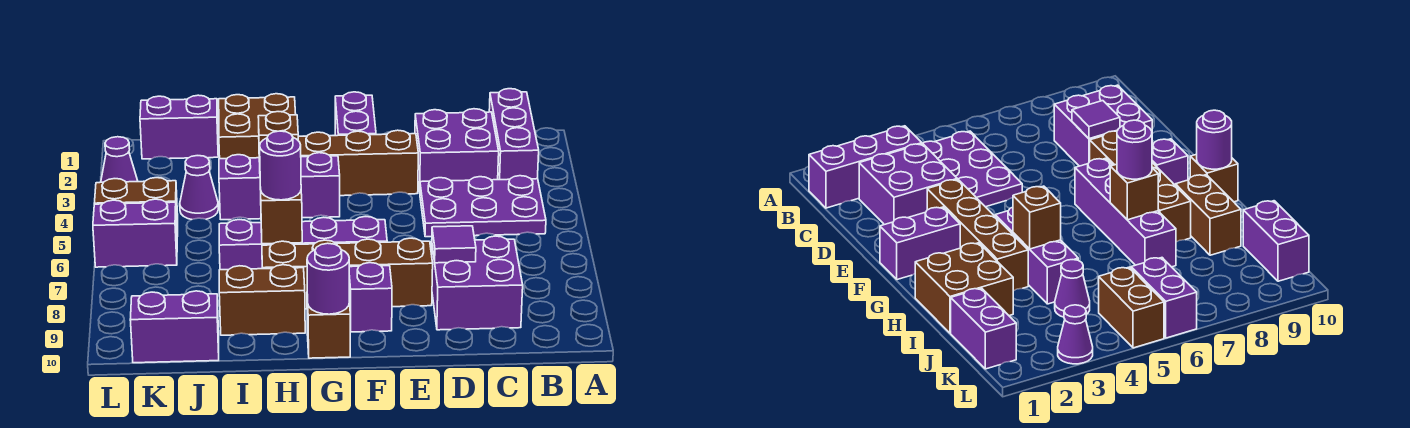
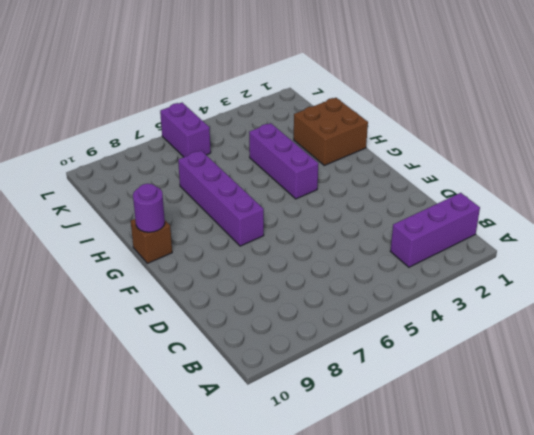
none -> purple 2x3 plate [420,176,546,237]
none -> purple 2x2 brick [415,109,499,192]
none -> purple 2x2 brick [432,236,523,330]

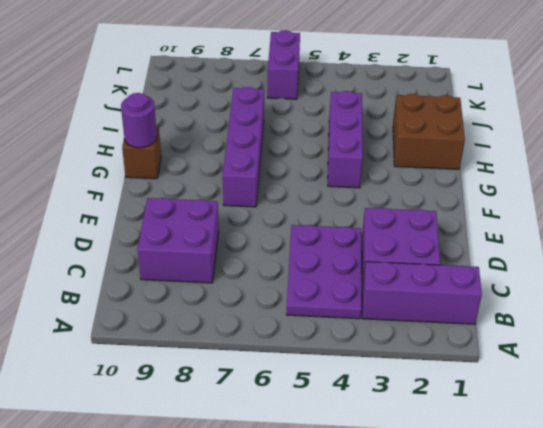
none -> brown 1x4 brick [298,130,418,196]
none -> brown 1x4 brick [262,238,433,309]
none -> purple 1x2 brick [335,92,376,136]

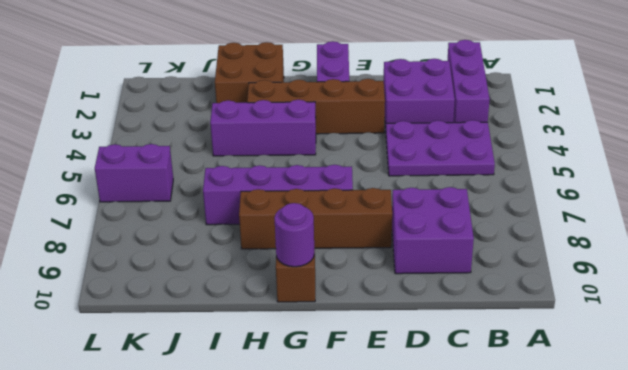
none -> purple 1x1 brick [349,263,392,332]
none -> brown 1x2 brick [219,265,305,335]
none -> purple 1x2 brick [140,95,218,159]

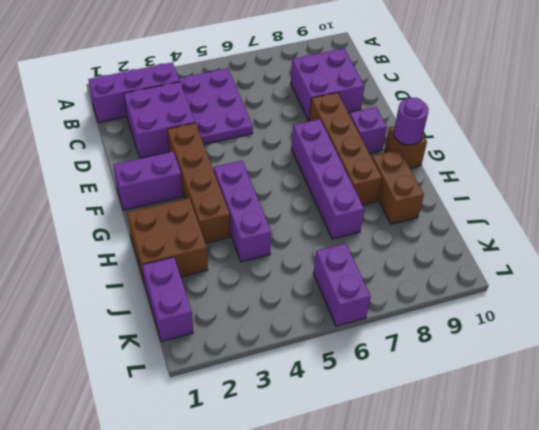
none -> purple 1x1 cone [180,156,218,219]
none -> purple 1x2 brick [130,291,219,363]
none -> brown 1x2 brick [94,178,178,237]

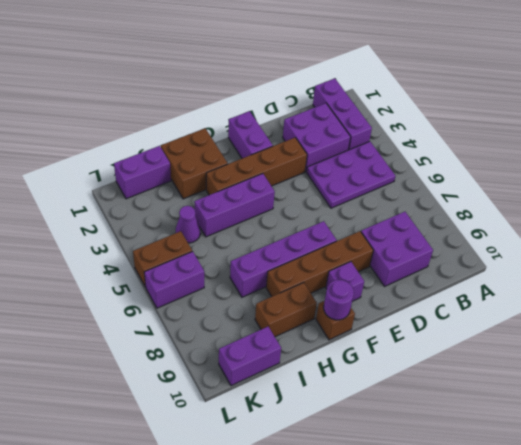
none -> purple 1x1 cone [101,137,138,182]
none -> purple 1x1 tile [432,226,476,263]
none -> brown 1x1 brick [258,112,298,162]

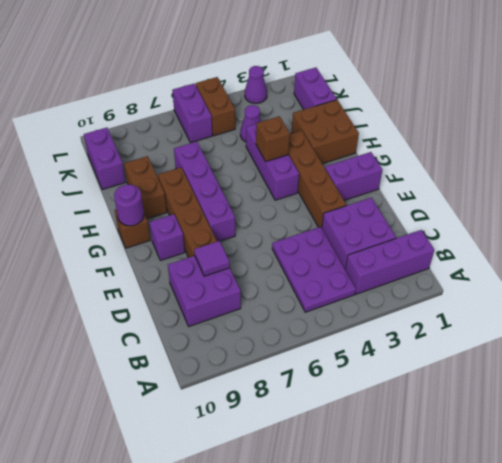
none -> brown 1x1 brick [260,188,302,244]
none -> purple 1x1 round brick [260,131,301,200]

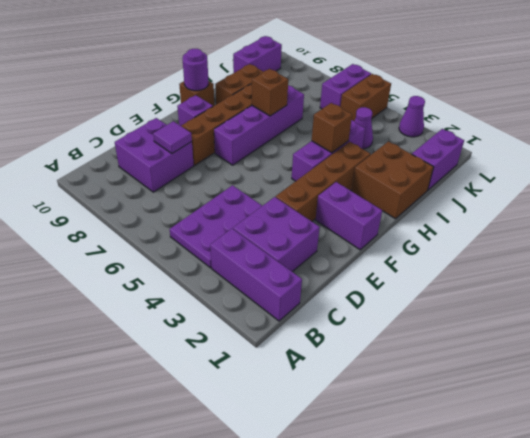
none -> purple 1x1 round brick [260,131,301,200]

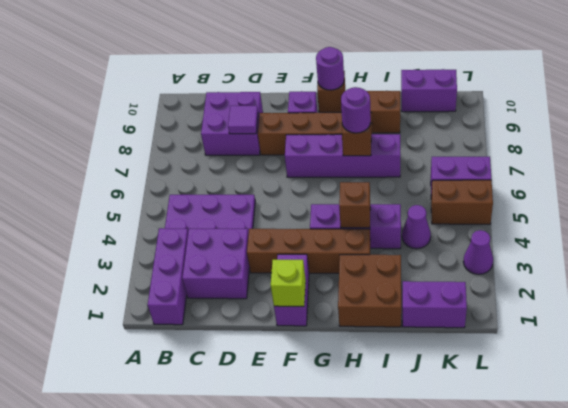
lime 1x1 brick [271,260,306,306] -> none

